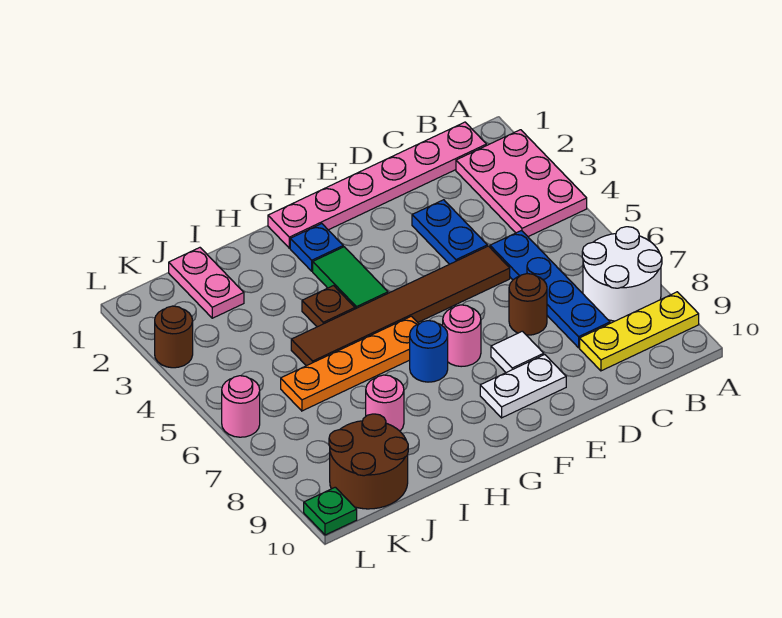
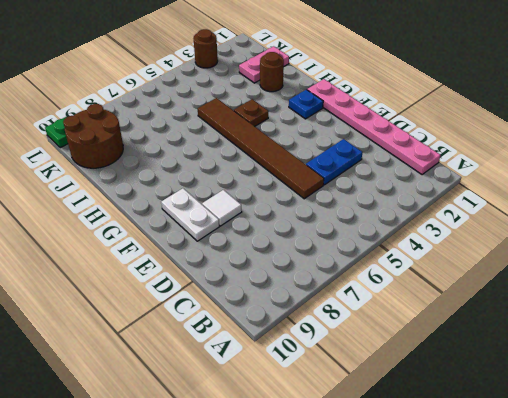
brown 1x1 round brick [260,52,284,92] -> brown 1x1 round brick moved to [509,274,547,335]
none -> pink 2x3 plate [456,130,587,237]
none -> white 2x2 round brick [582,227,662,321]
none -> yellow 1x3 plate [580,292,699,371]

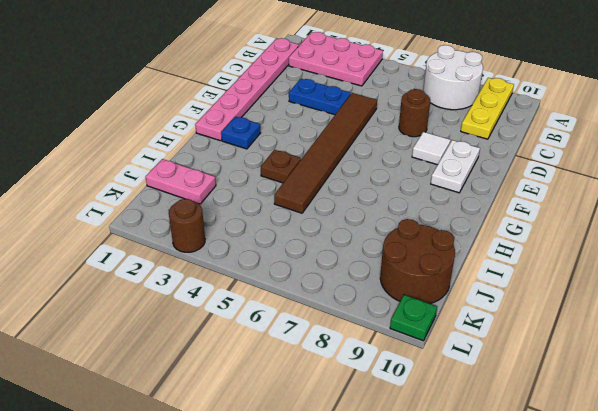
none -> blue 1x4 plate [490,231,610,348]
none -> pink 1x1 round brick [443,305,481,367]
none -> green 1x2 tile [313,247,388,309]

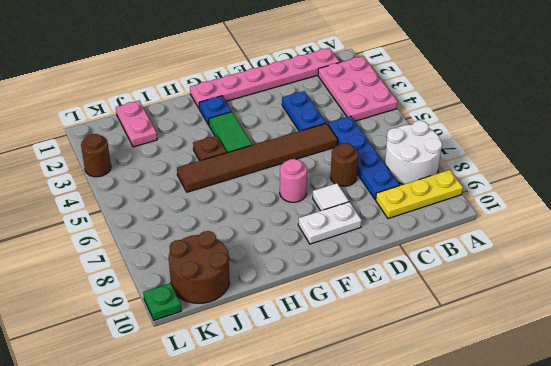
none -> orange 1x4 plate [281,316,419,411]
none -> blue 1x1 round brick [410,321,448,382]
none -> pink 1x1 round brick [366,375,404,431]

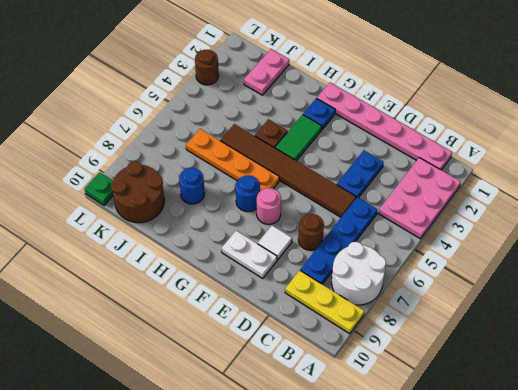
blue 1x1 round brick [179,168,205,204] -> pink 1x1 round brick [366,375,404,431]
none -> pink 1x1 round brick [222,376,260,437]

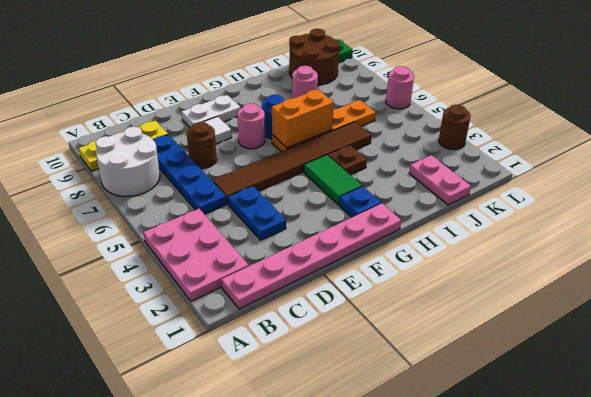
orange 1x2 brick [272,89,334,148] -> none

